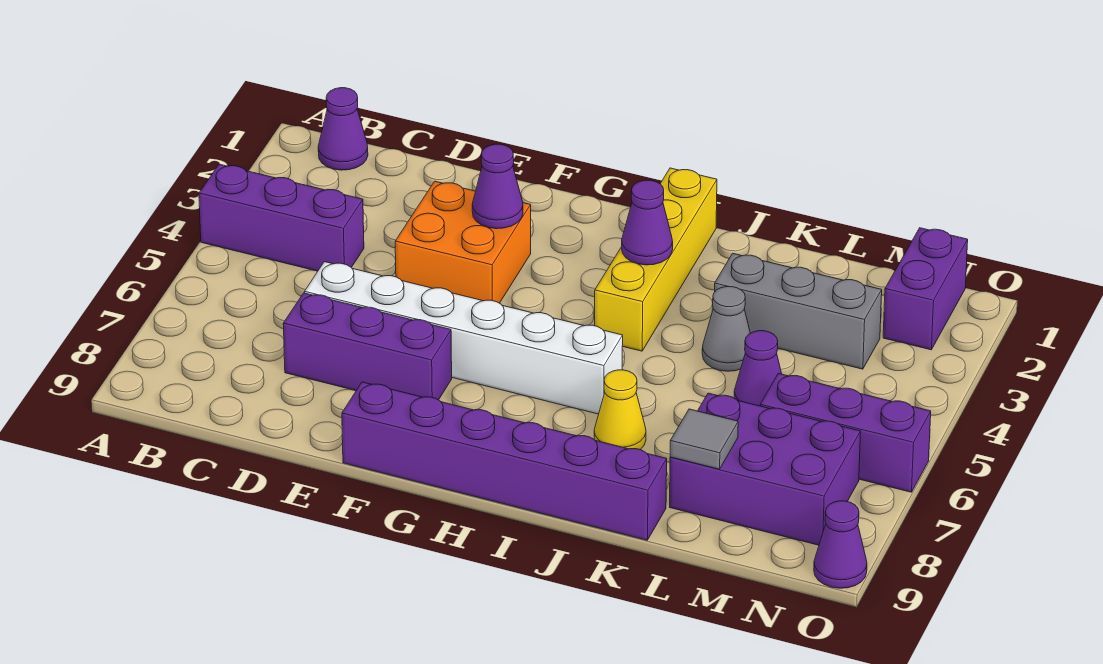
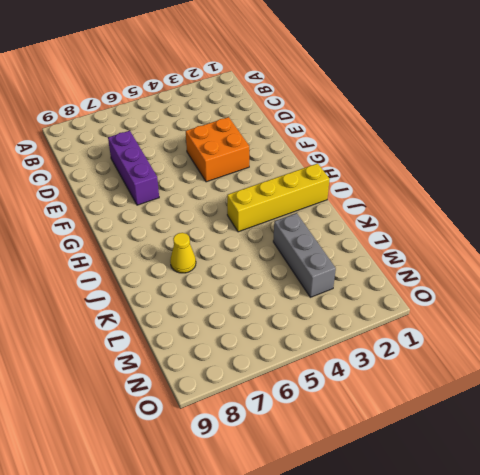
none -> purple 1x3 brick [199,164,364,271]
none -> purple 1x1 cone [318,88,368,170]
none -> white 1x6 brick [304,262,623,414]

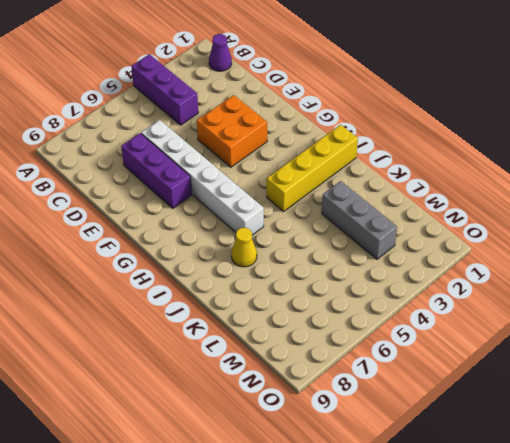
none -> purple 1x6 brick [342,382,667,540]
none -> grey 1x1 cone [702,287,750,371]
none -> purple 1x1 cone [734,331,782,406]

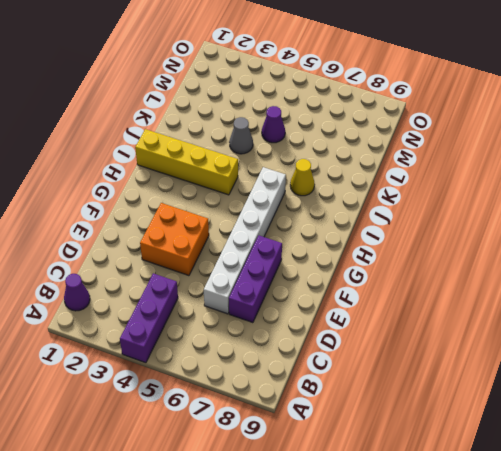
none -> purple 1x6 brick [342,382,667,540]
none -> grey 1x3 brick [715,253,882,369]
none -> purple 2x3 brick [670,393,861,545]

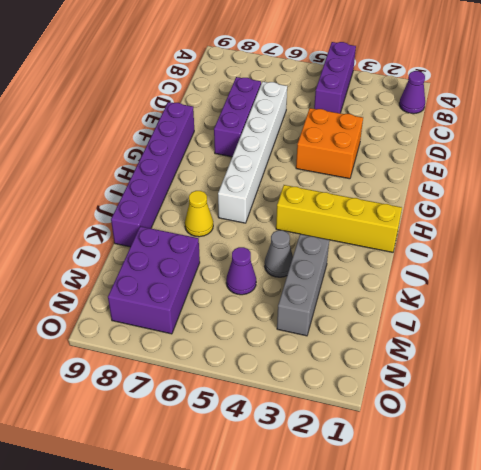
none -> purple 1x3 brick [760,373,931,492]
none -> purple 1x2 brick [883,228,968,350]
none -> purple 1x1 cone [814,501,867,588]

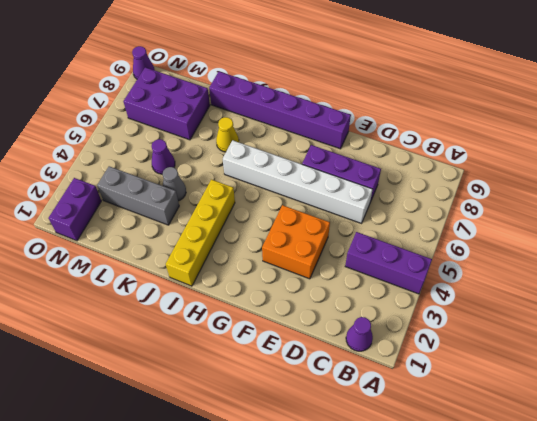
none -> purple 1x3 brick [760,373,931,492]
none -> purple 1x1 cone [472,144,523,229]
none -> purple 1x1 cone [622,180,673,265]

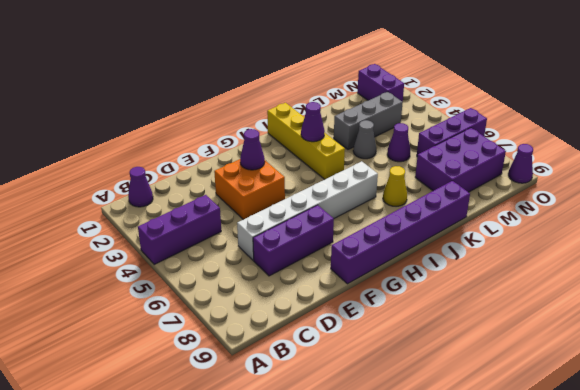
none -> grey 1x1 tile [670,409,738,469]

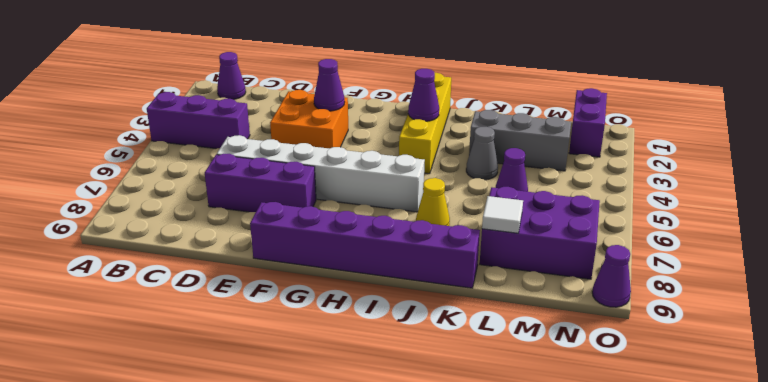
white 1x1 tile [482,196,523,233] -> grey 1x1 tile [670,409,738,469]
none -> purple 1x3 brick [760,373,931,492]

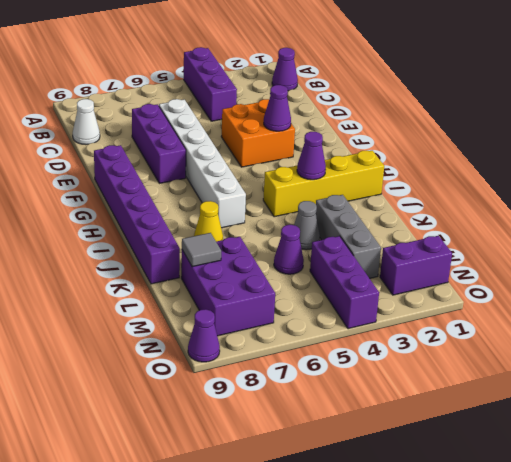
white 1x1 cone [73,99,100,145] -> none
purple 1x3 brick [310,236,379,329] -> purple 1x3 brick moved to [760,373,931,492]

